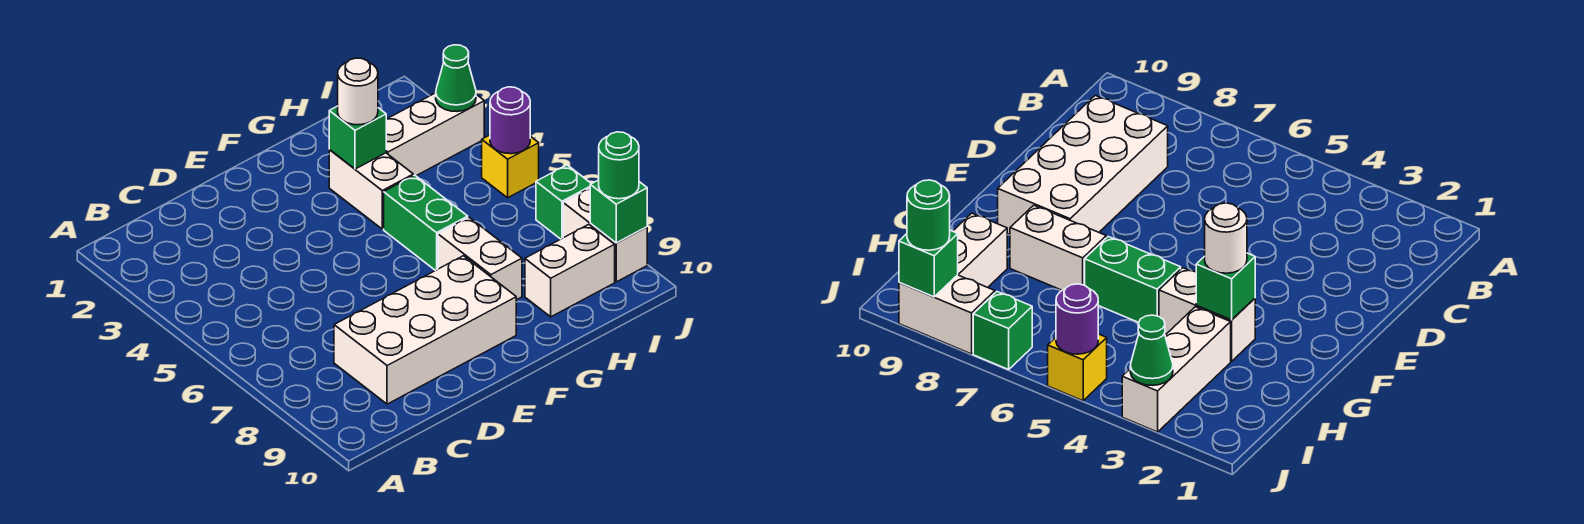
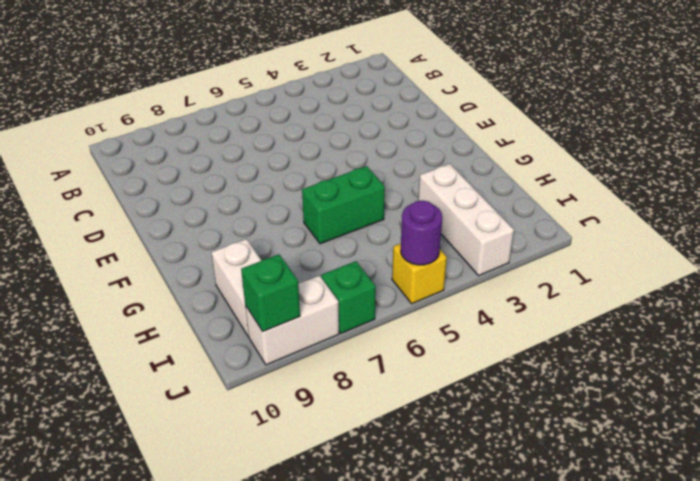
none -> white 2x4 brick [334,256,516,404]
none -> white 1x2 brick [329,150,413,229]
none -> white 1x2 brick [438,217,522,300]

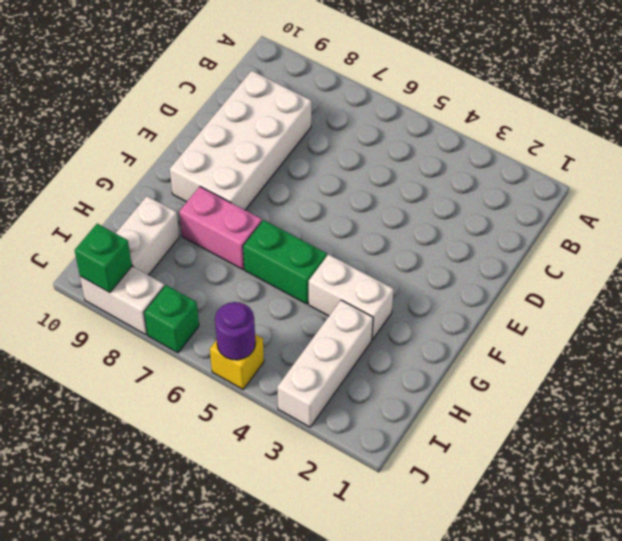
pink 1x2 brick [179,187,262,269] -> white 1x2 brick [438,217,522,300]
none -> green 1x1 brick [329,106,386,169]
none -> green 1x1 cone [436,45,476,111]
none -> white 1x1 round brick [338,58,378,125]

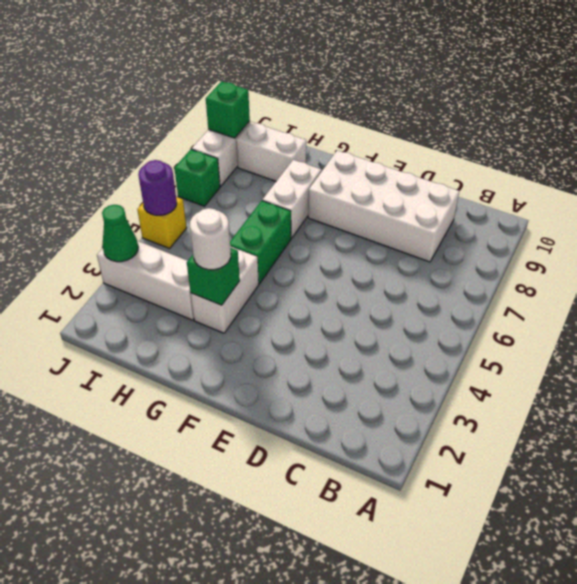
none -> green 1x1 round brick [599,132,639,199]

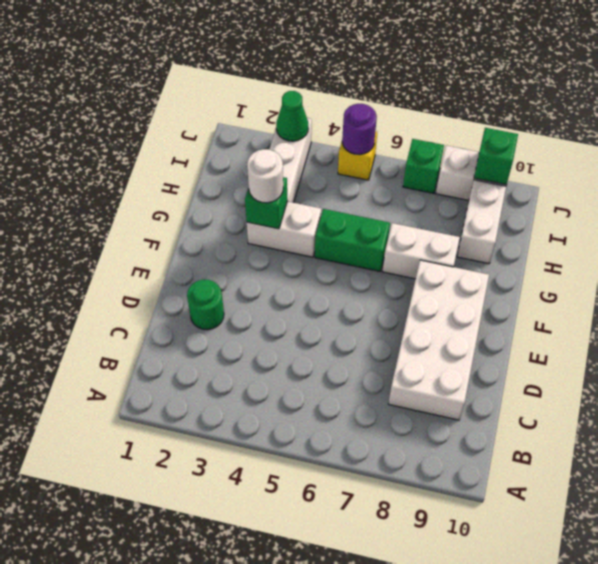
green 1x1 round brick [187,280,224,330] -> green 1x1 round brick moved to [599,132,639,199]

